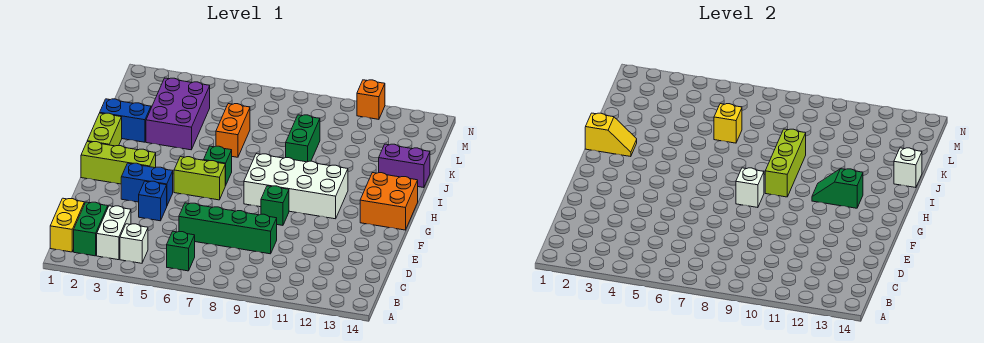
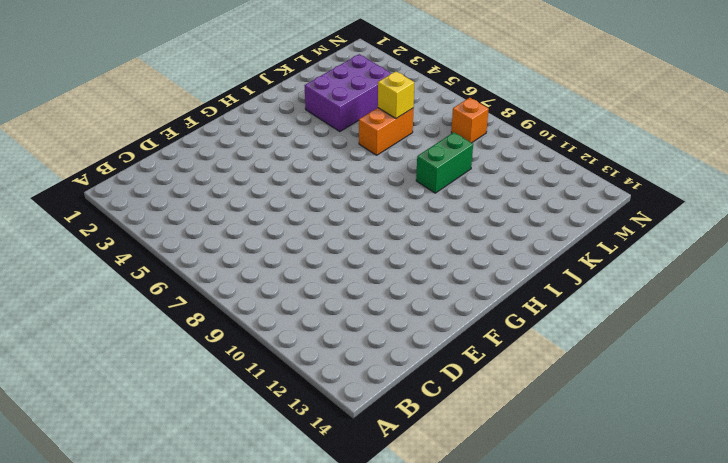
orange 1x1 brick [451,98,489,143] -> orange 1x1 brick moved to [357,80,385,119]
none -> yellow 1x2 brick [50,198,84,252]
none -> green 1x2 brick [74,202,108,256]
none -> white 1x2 brick [97,206,131,260]

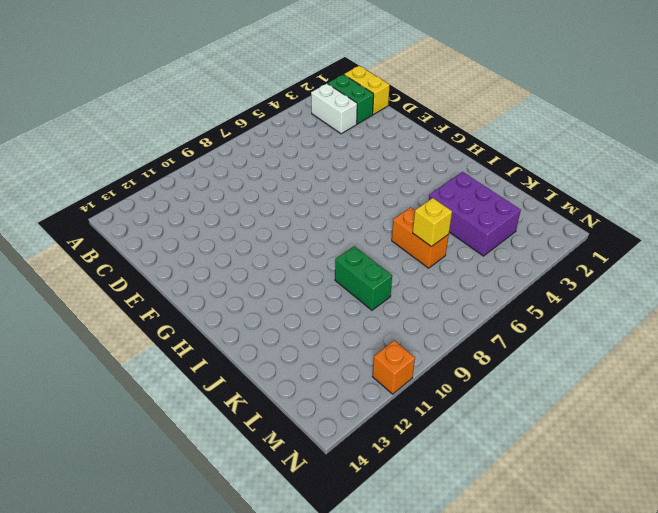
none -> white 1x1 brick [120,224,148,263]
none -> green 1x1 brick [167,231,195,271]
none -> green 1x4 brick [179,203,277,254]

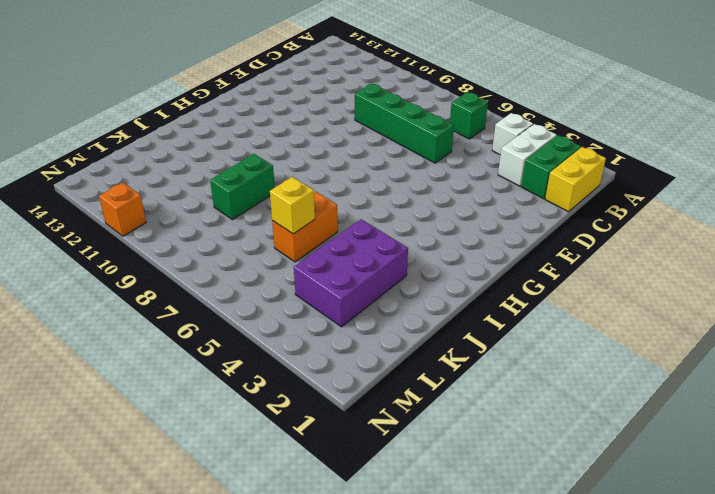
none -> blue 1x1 brick [139,181,167,221]
none -> blue 1x2 brick [121,163,173,205]
none -> green 1x1 brick [261,186,289,225]

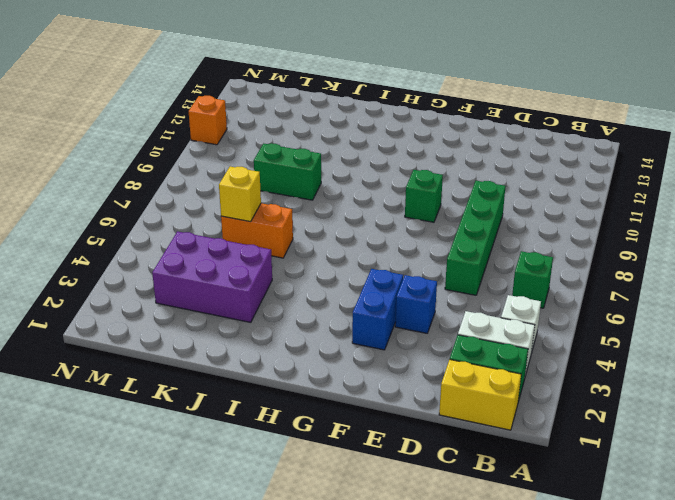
none -> lime 1x3 brick [81,142,156,184]
none -> lime 1x2 brick [174,157,225,200]
none -> white 2x4 brick [244,154,348,219]

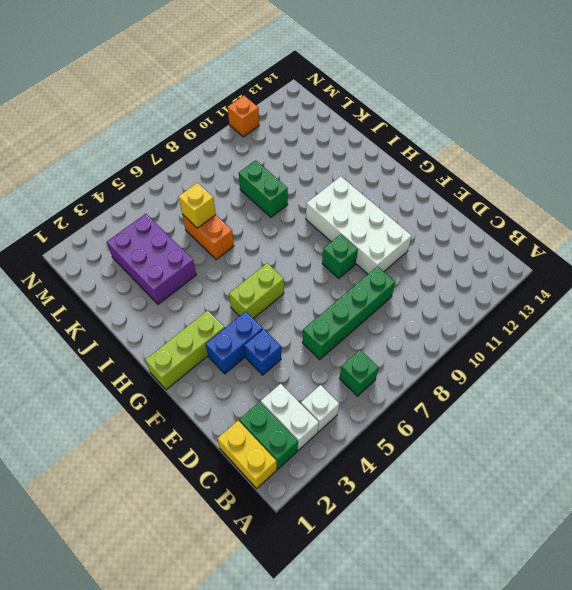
white 2x4 brick [306,176,412,274] -> white 2x4 brick turned to [244,154,348,219]
none -> orange 2x2 brick [360,173,418,230]
none -> lime 1x2 brick [87,113,122,146]
none -> green 1x1 brick [204,146,232,186]

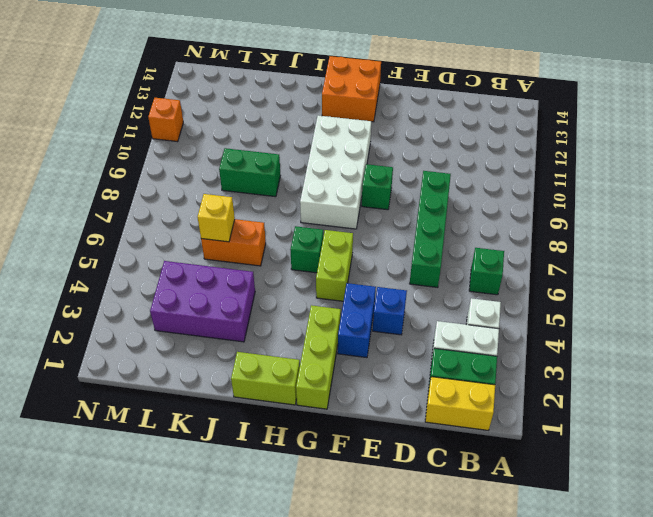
none -> blue 1x2 brick [100,99,151,142]
none -> purple 1x2 brick [379,144,430,188]
none -> white 1x1 brick [736,168,764,208]

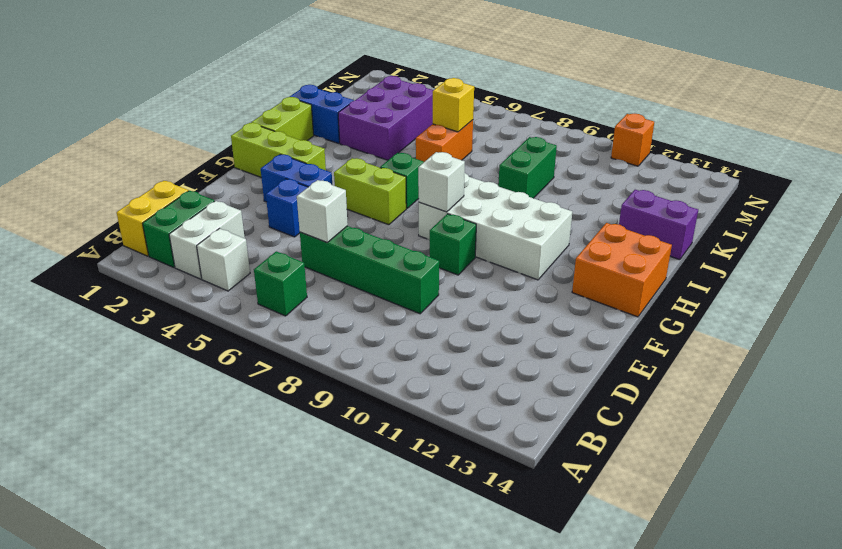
white 1x1 brick [297,180,348,242] -> white 1x1 brick moved to [894,148,922,188]
none -> lime 1x3 brick [765,129,806,197]
none -> green 1x2 slope [812,169,863,208]
none -> yellow 1x2 slope [585,113,637,157]

